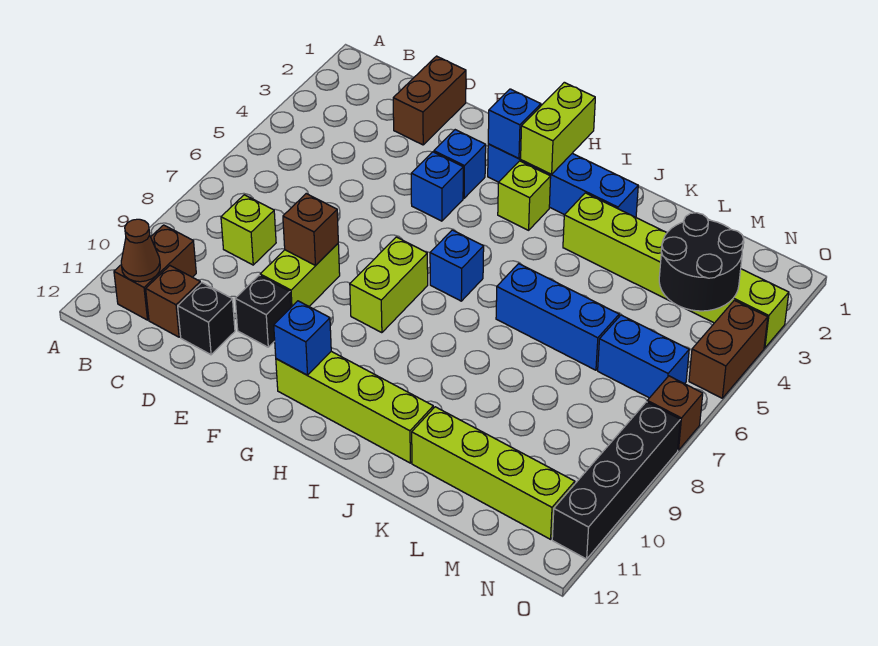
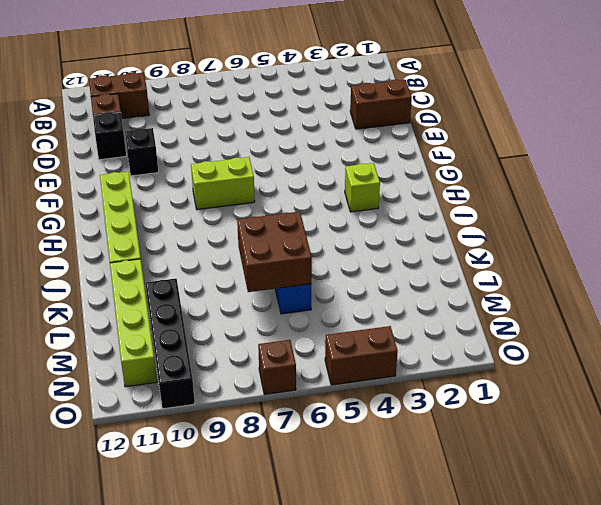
brown 2x2 brick [237,212,312,292] -> none
black 1x4 brick [146,279,195,409] -> black 1x4 brick turned to [552,402,680,559]
none -> lime 1x1 brick [221,195,276,265]
none -> lime 1x2 brick [260,244,340,307]
none -> blue 1x1 brick [434,130,486,198]

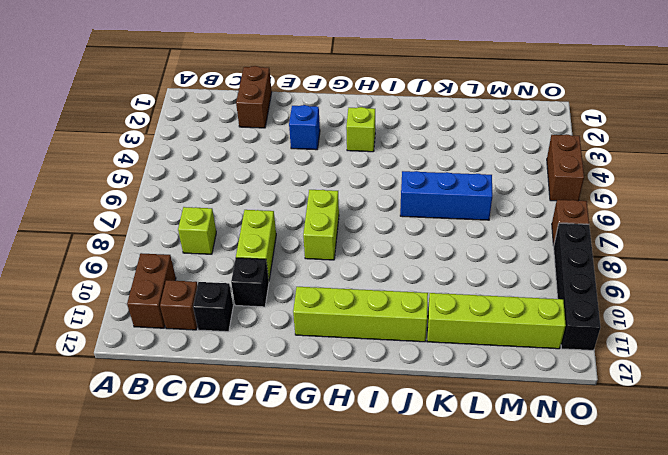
none -> blue 1x1 brick [411,152,463,221]
none -> blue 1x4 brick [488,144,638,217]
none -> blue 1x1 brick [430,230,484,301]

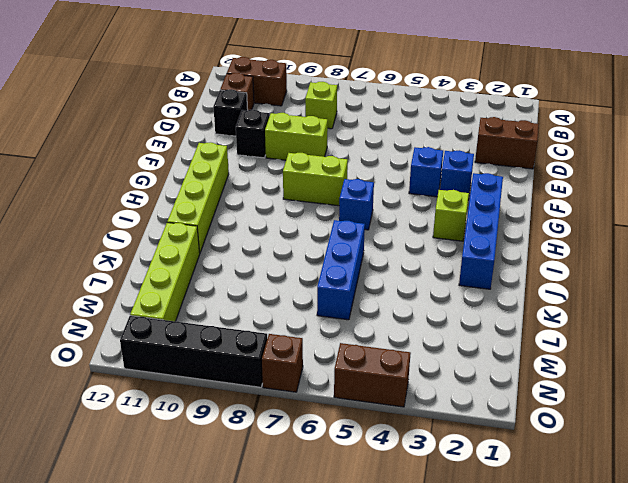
none -> lime 1x6 brick [563,193,789,348]
none -> blue 1x2 brick [598,315,689,398]
none -> brown 1x1 cone [121,219,160,282]

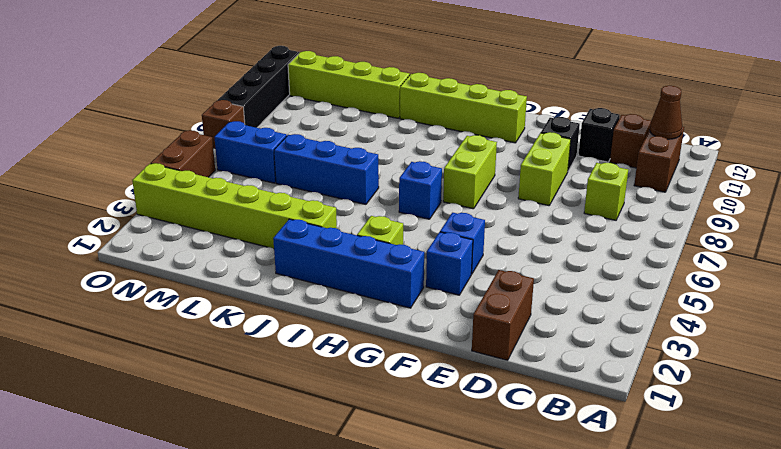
none -> brown 1x1 brick [283,194,338,265]
none -> blue 1x1 brick [488,89,541,159]
none -> blue 1x1 brick [274,301,331,375]

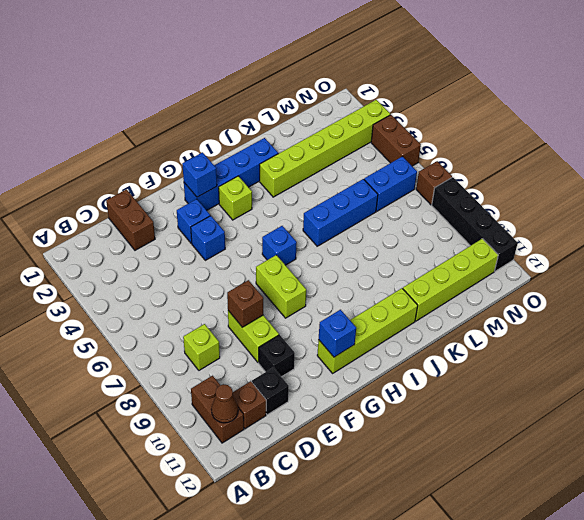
none -> lime 1x2 brick [521,82,595,174]
none -> black 2x2 round brick [659,213,744,311]

